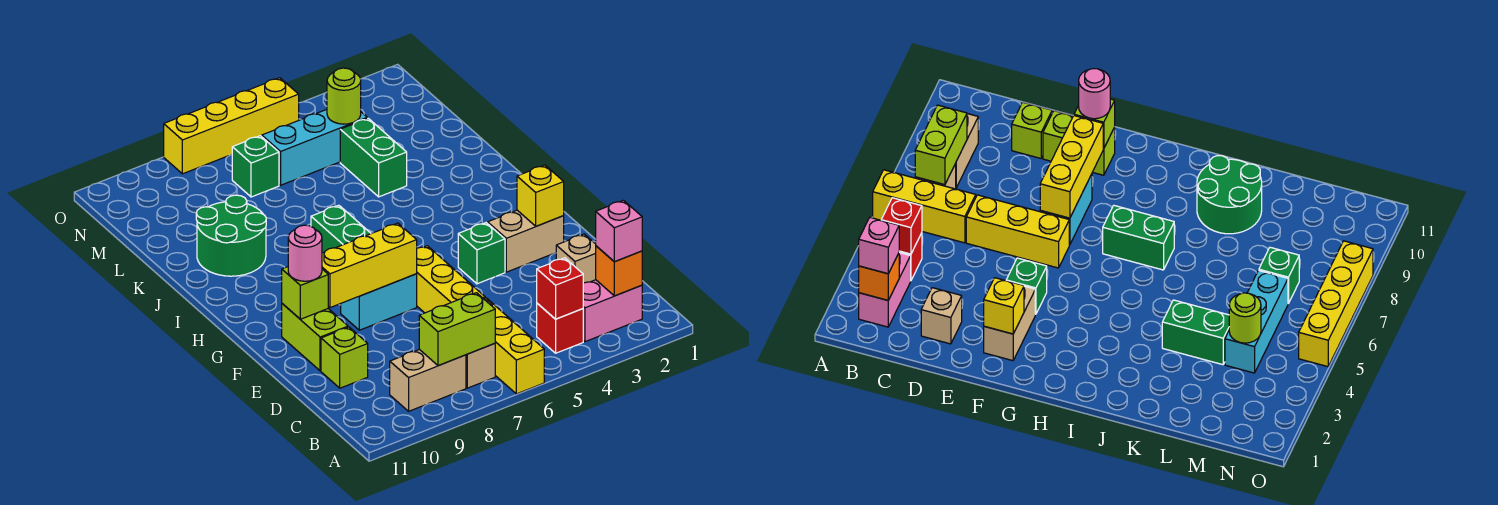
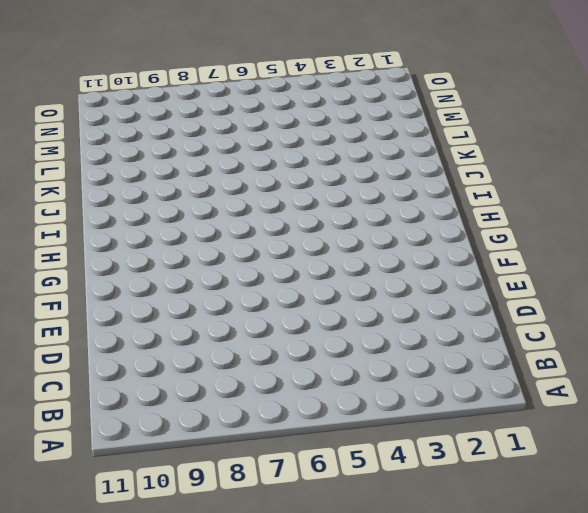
none -> yellow 1x3 brick [484,298,544,394]
none -> pink 1x2 brick [583,280,642,342]
none -> red 1x1 brick [537,303,583,353]

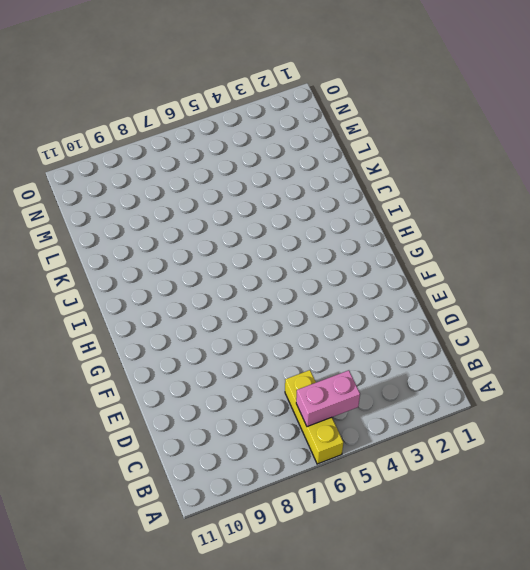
pink 1x2 brick [296,370,360,427] -> pink 1x2 brick moved to [583,280,642,342]
none -> red 1x1 brick [537,303,583,353]
none -> tan 1x1 brick [466,343,495,388]
none -> tan 1x2 brick [390,349,466,411]

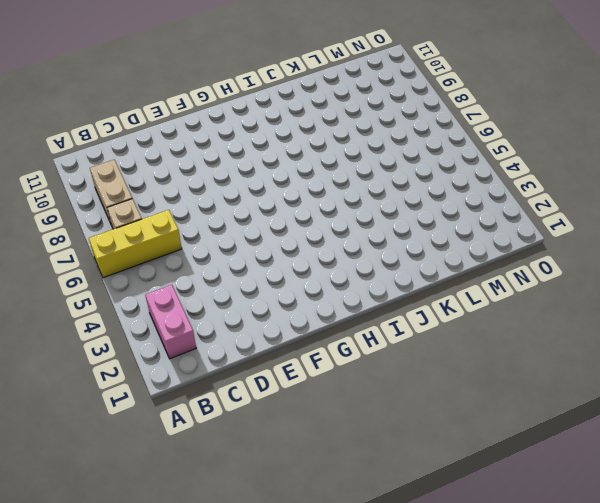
none -> red 1x1 brick [537,303,583,353]
none -> tan 1x1 brick [556,234,596,283]
none -> yellow 1x3 brick [417,246,485,313]

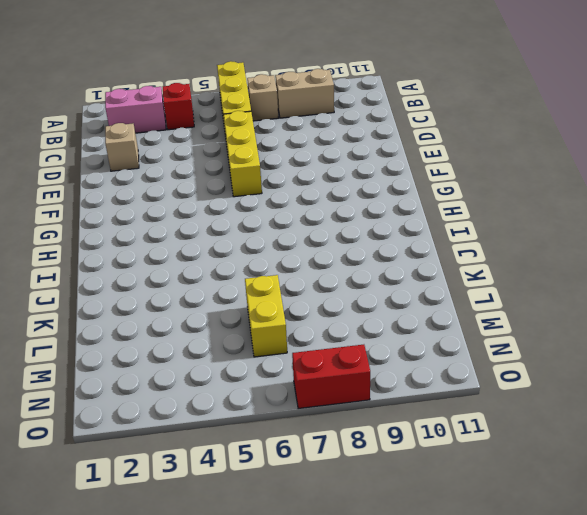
yellow 1x2 brick [245,275,287,357] -> cyan 1x3 brick [262,110,367,185]
red 1x2 brick [292,345,370,409] -> yellow 1x4 brick [164,78,299,174]
none -> lime 1x1 brick [321,327,368,388]
none -> lime 1x2 brick [282,304,348,371]
none -> tan 1x2 brick [488,210,564,272]

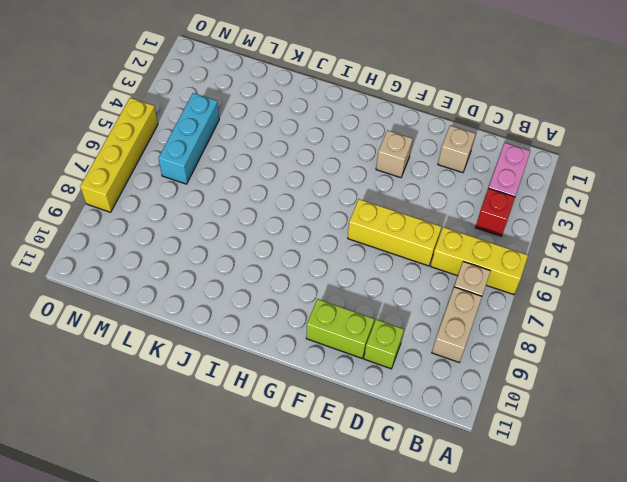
tan 1x1 brick [376,130,413,178] -> tan 1x2 brick [488,210,564,272]
none -> green 1x1 brick [458,223,505,284]
none -> cyan 1x2 brick [341,274,417,330]
none -> green 1x2 brick [311,205,371,253]

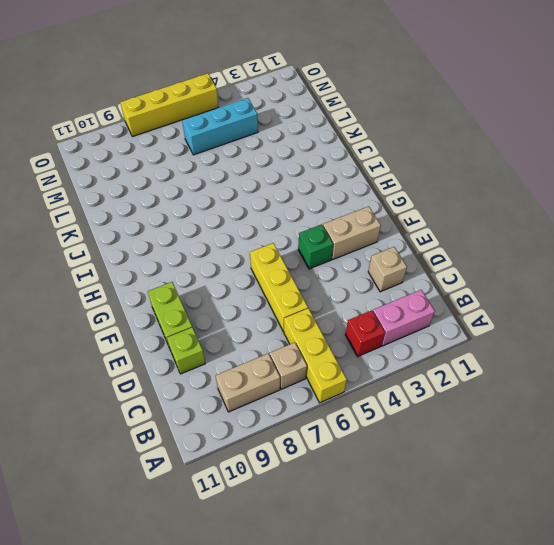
none -> cyan 1x2 brick [341,274,417,330]
none -> green 1x2 brick [311,205,371,253]
none -> green 2x2 round brick [196,195,266,276]

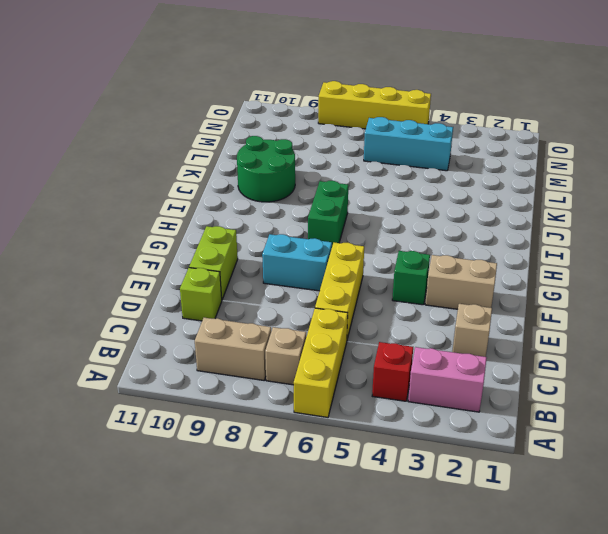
none -> green 1x2 brick [340,118,407,197]
none -> green 1x1 brick [232,136,279,197]
none -> orange 1x1 brick [596,246,642,296]

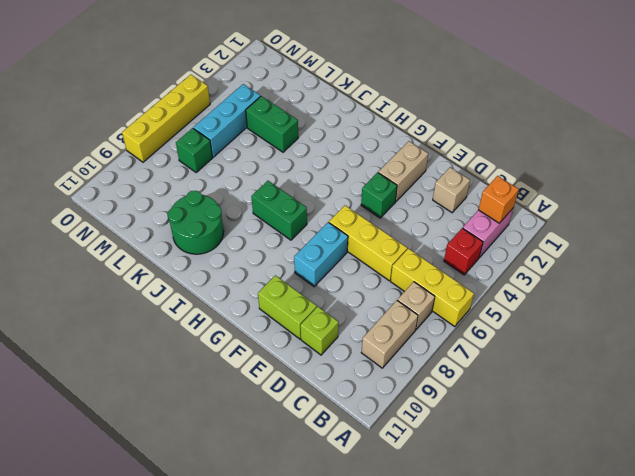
none -> red 1x1 brick [537,258,583,319]
none -> lime 1x2 brick [419,293,495,366]
none -> yellow 1x1 brick [517,165,564,226]

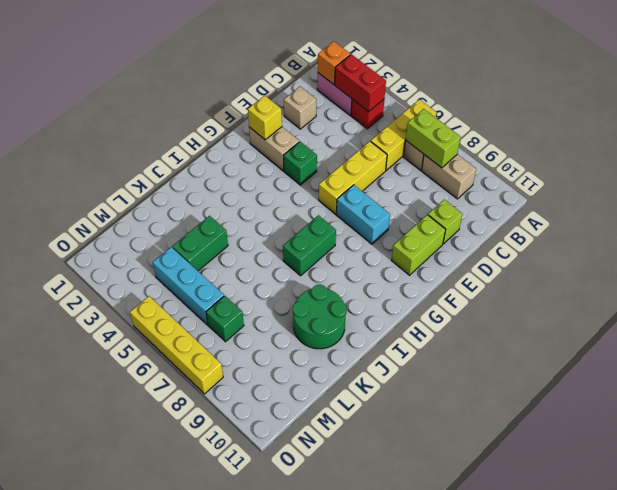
red 1x2 brick [335,54,386,111] -> red 1x1 brick [537,258,583,319]
none -> yellow 1x3 brick [322,223,417,308]
none -> lime 1x1 brick [282,267,328,319]
none -> lime 1x1 round brick [327,68,361,124]

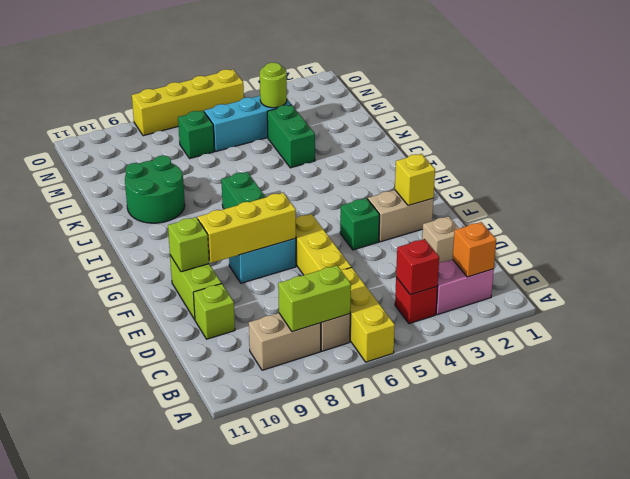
none -> pink 1x1 brick [596,200,642,262]
none -> pink 1x1 round brick [288,225,322,281]

